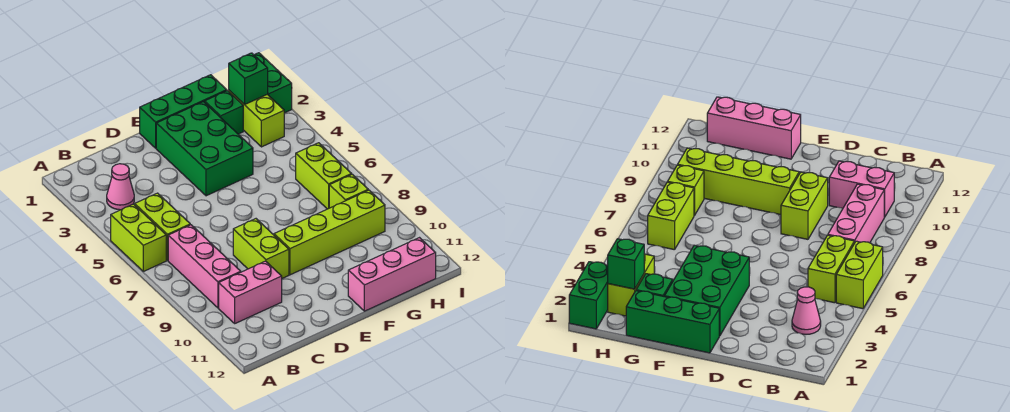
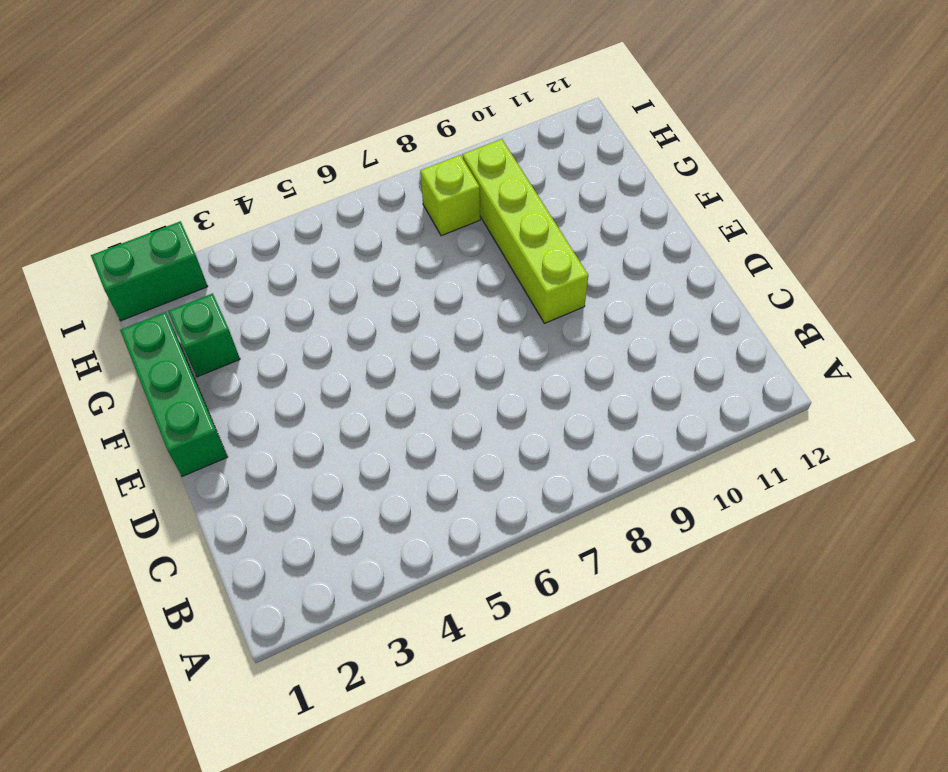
none -> lime 1x2 brick [111,204,166,271]
none -> pink 1x1 cone [107,164,134,210]
none -> lime 1x2 brick [135,193,190,260]

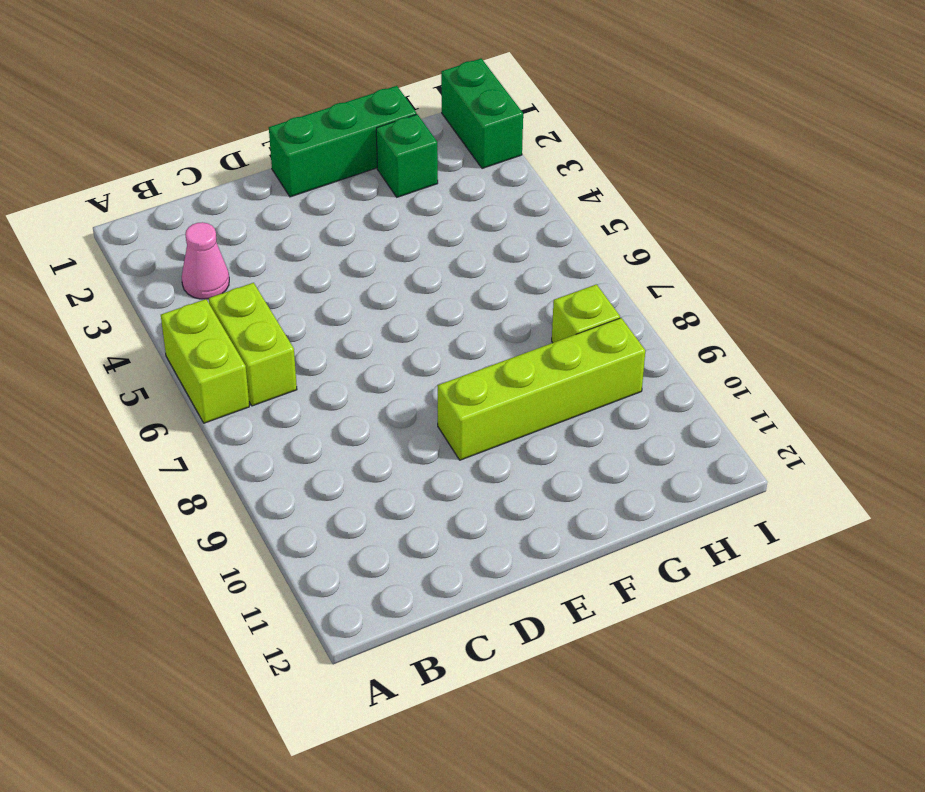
none -> pink 1x3 brick [168,225,241,308]
none -> pink 1x2 brick [219,261,282,323]
none -> lime 1x2 brick [233,219,289,278]

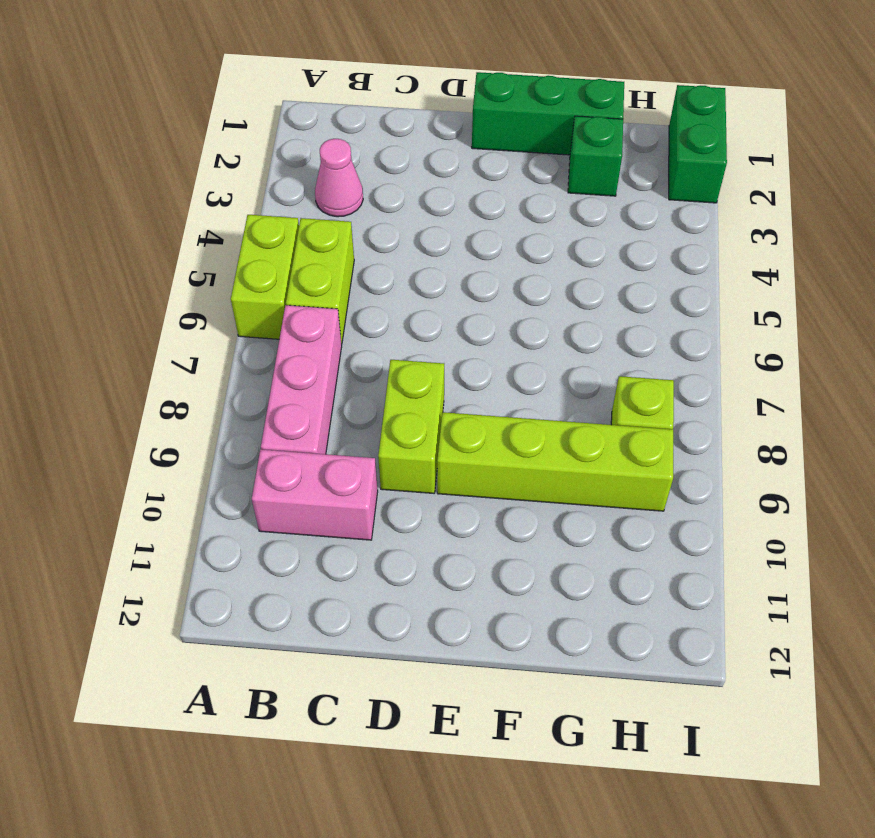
none -> green 2x3 brick [156,102,253,196]
none -> pink 1x3 brick [348,238,436,311]
none -> lime 1x2 brick [229,90,284,147]

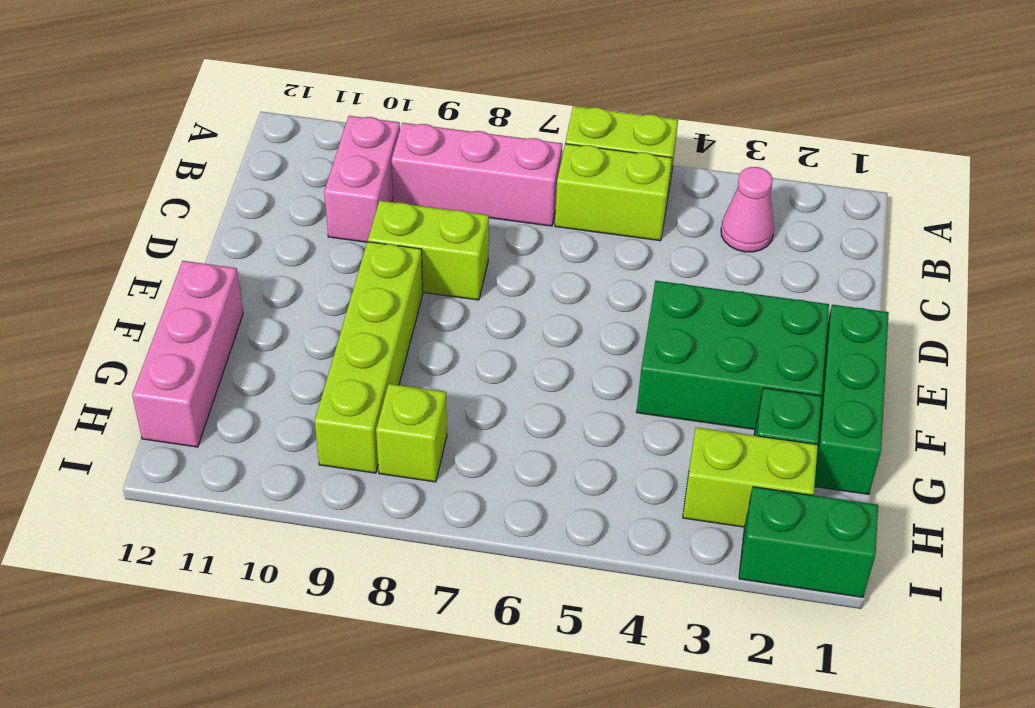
none -> lime 1x2 brick [296,143,352,209]
none -> green 1x1 brick [229,53,268,105]

